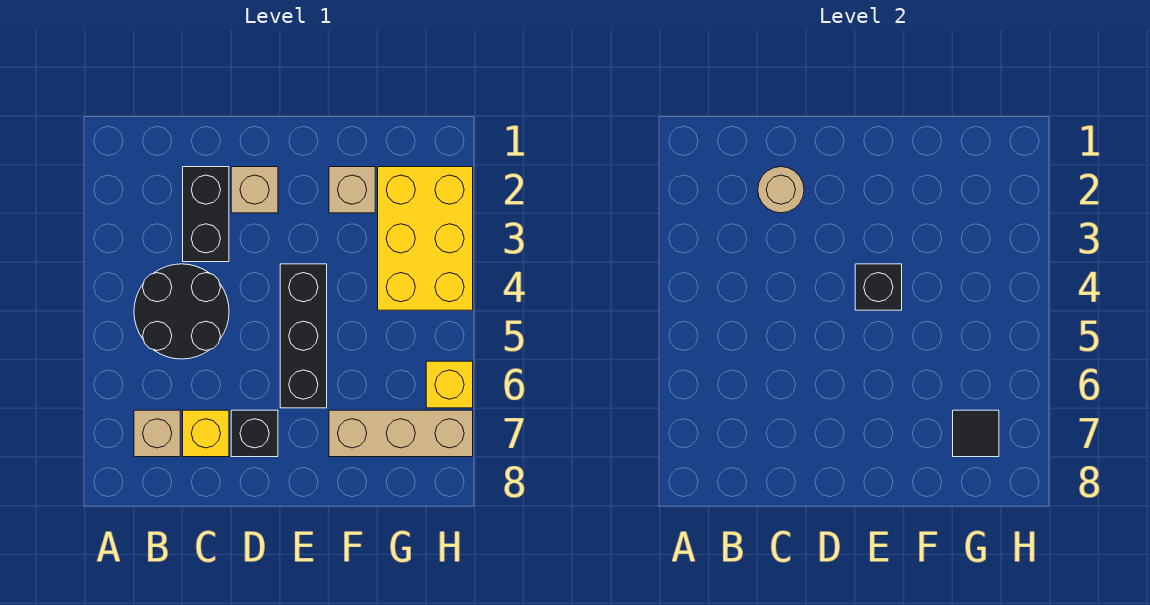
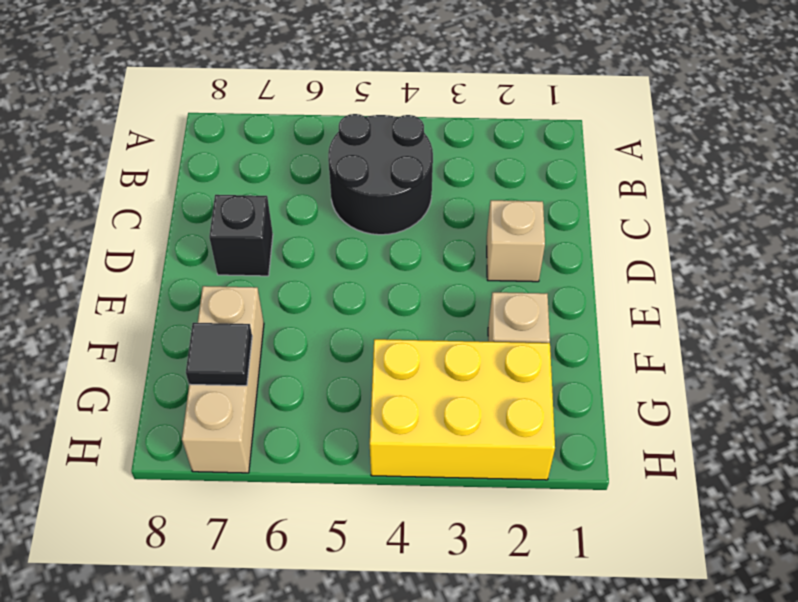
none -> tan 1x1 brick [134,410,180,457]
none -> black 1x2 brick [183,167,229,262]
none -> yellow 1x1 brick [183,410,229,457]

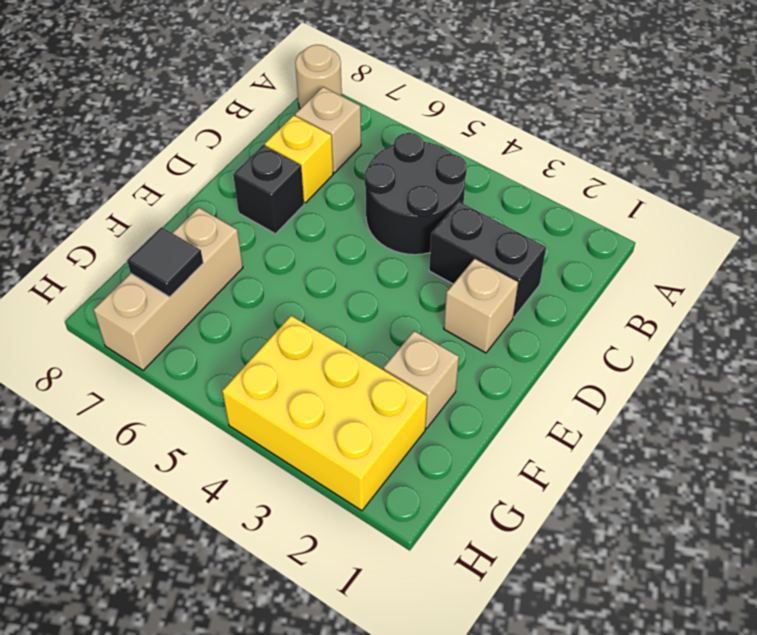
tan 1x1 round brick [295,45,342,109] -> tan 1x1 round brick moved to [758,167,804,213]
none -> black 1x3 brick [280,264,327,408]
none -> yellow 1x1 brick [426,361,473,408]
none -> black 1x1 brick [855,264,902,310]

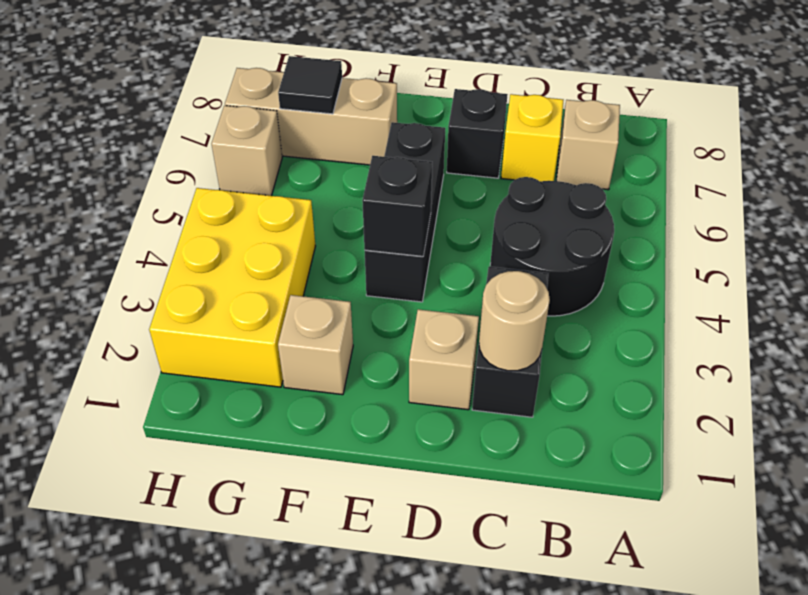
tan 1x1 brick [212,106,282,196] -> yellow 1x1 brick [426,361,473,408]

